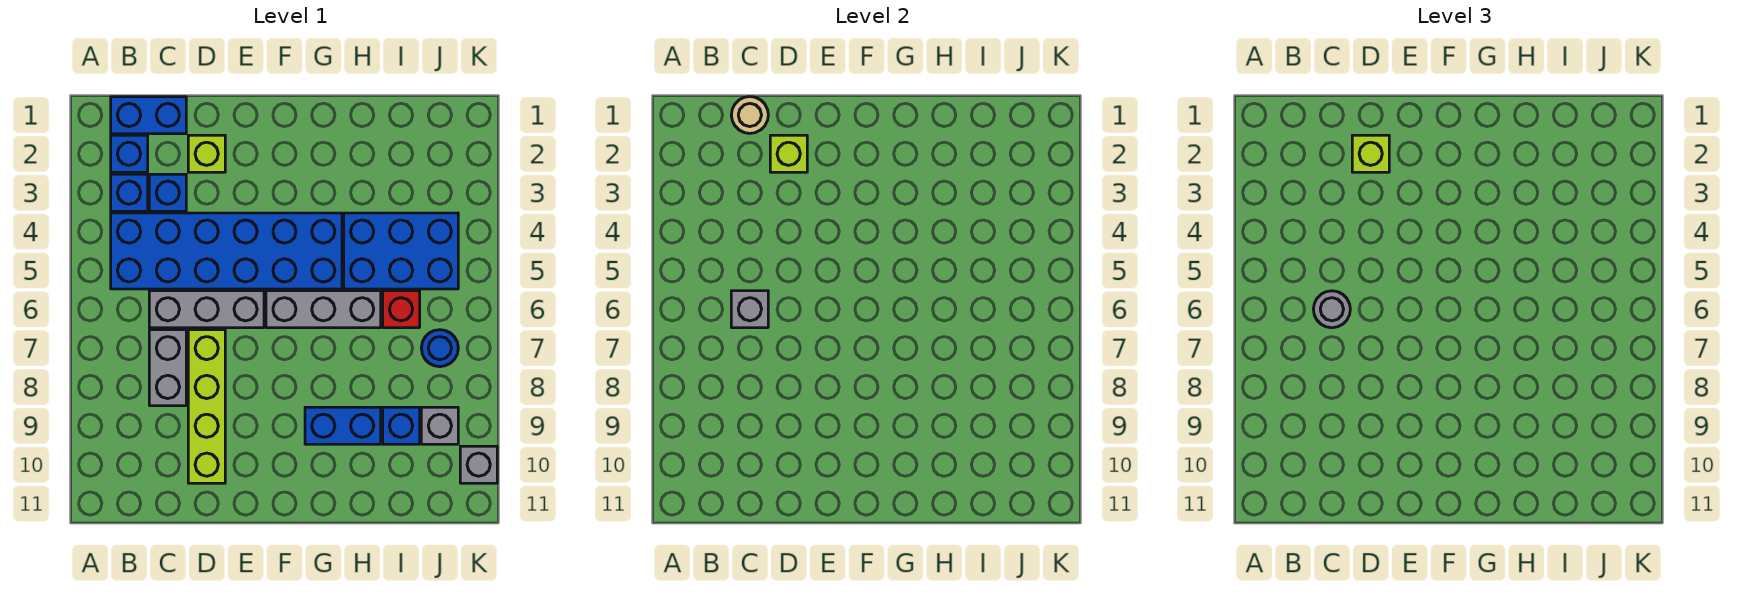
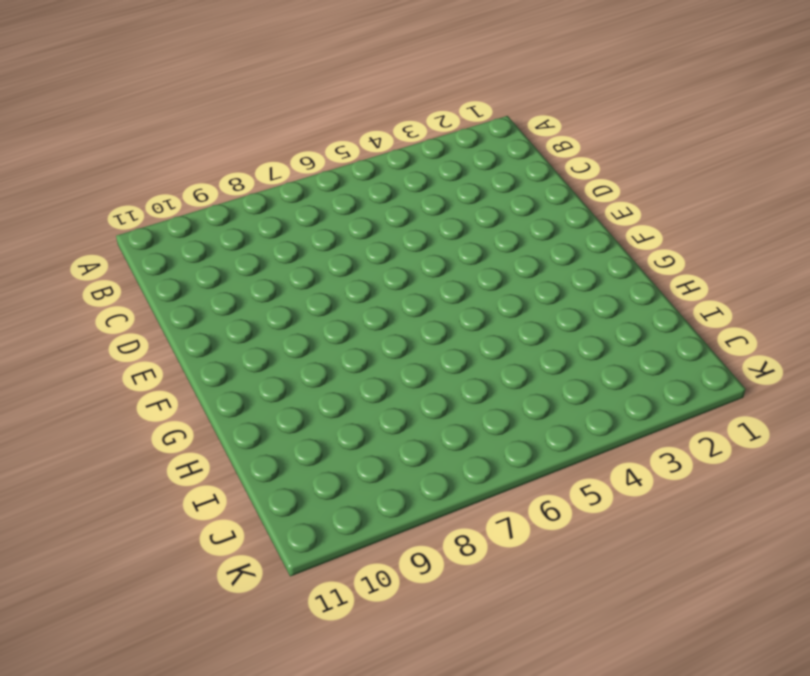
none -> blue 1x2 brick [111,97,186,134]
none -> blue 1x1 brick [111,135,148,172]
none -> blue 1x1 brick [111,174,148,211]

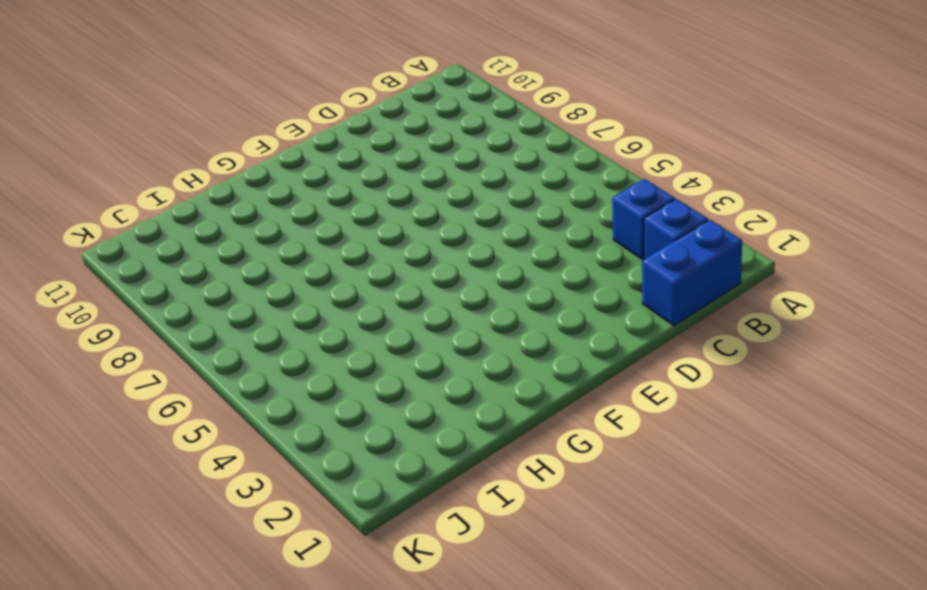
none -> blue 2x6 brick [111,213,342,289]
none -> blue 1x1 brick [149,174,186,211]
none -> grey 1x3 brick [149,291,264,328]

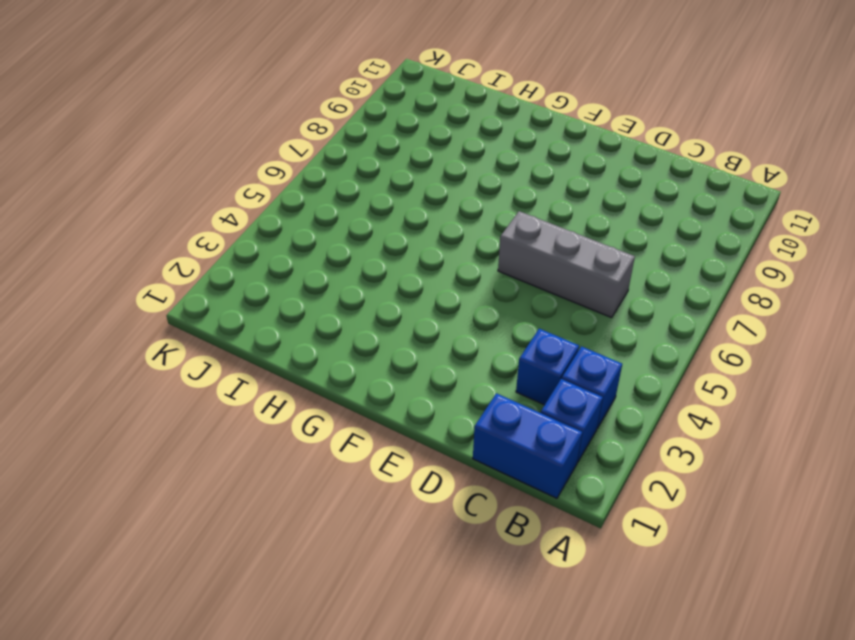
none -> blue 2x6 brick [111,213,342,289]
none -> grey 1x2 brick [149,330,186,406]
none -> lime 1x1 brick [188,135,225,172]

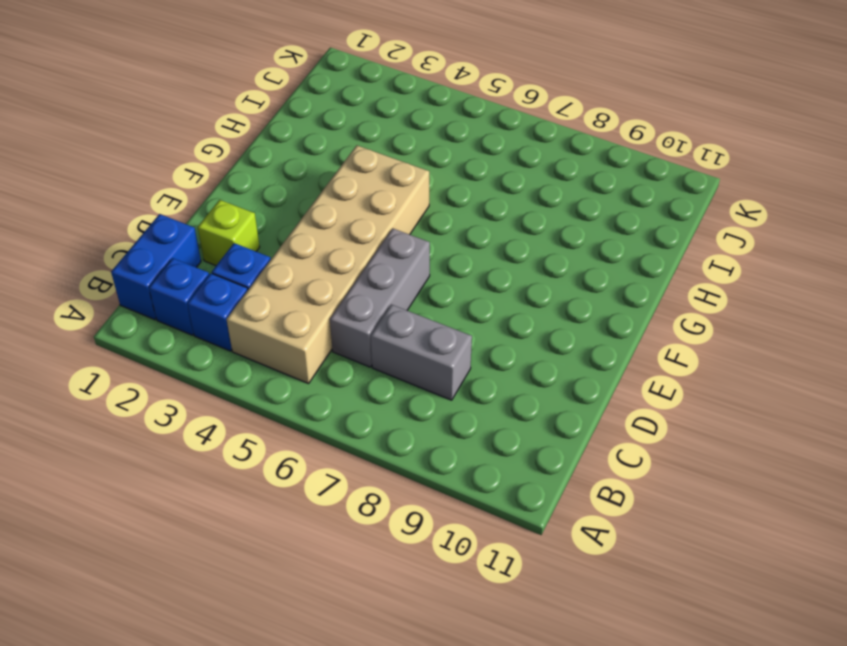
tan 2x6 brick [227,146,429,384] -> blue 2x6 brick [111,213,342,289]
none -> lime 1x4 brick [188,330,225,483]
none -> grey 1x3 brick [266,291,381,328]
none -> blue 1x2 brick [305,407,381,444]

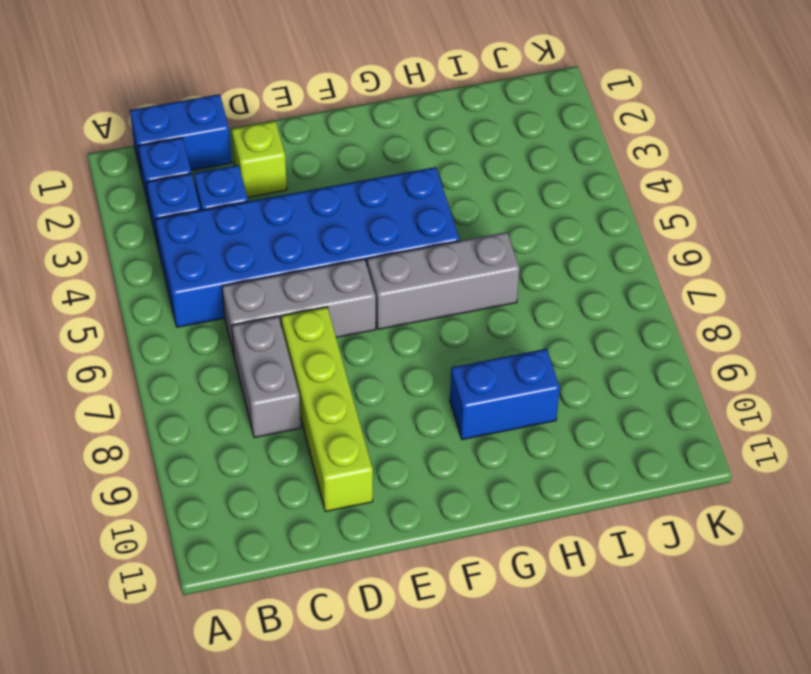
none -> blue 2x3 brick [344,213,458,289]
none -> red 1x1 brick [383,291,420,328]
none -> blue 1x1 brick [383,407,420,444]

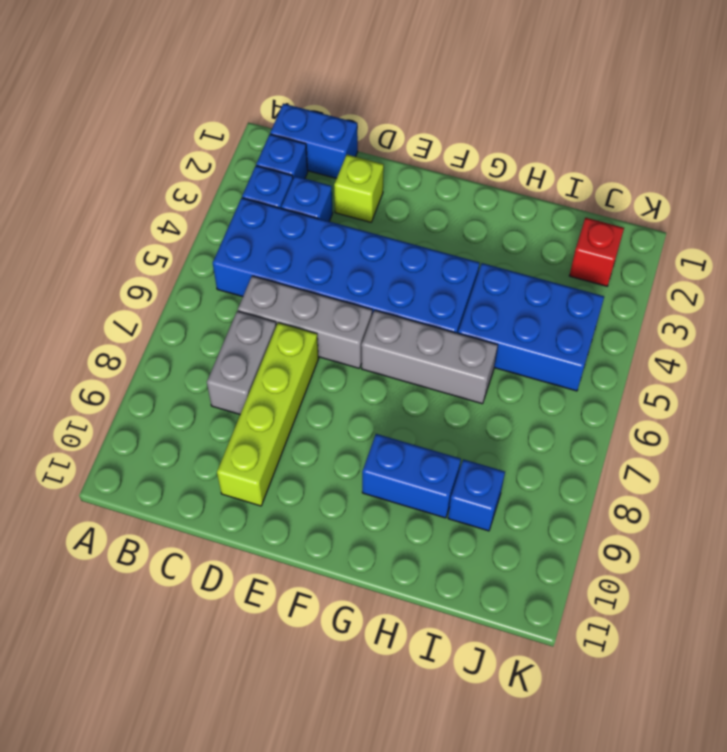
red 1x1 brick [569,218,624,286] -> red 1x1 brick moved to [383,291,420,328]
none -> blue 1x1 round brick [421,330,458,367]
none -> grey 1x1 brick [421,407,458,444]
none -> grey 1x1 brick [460,446,497,483]

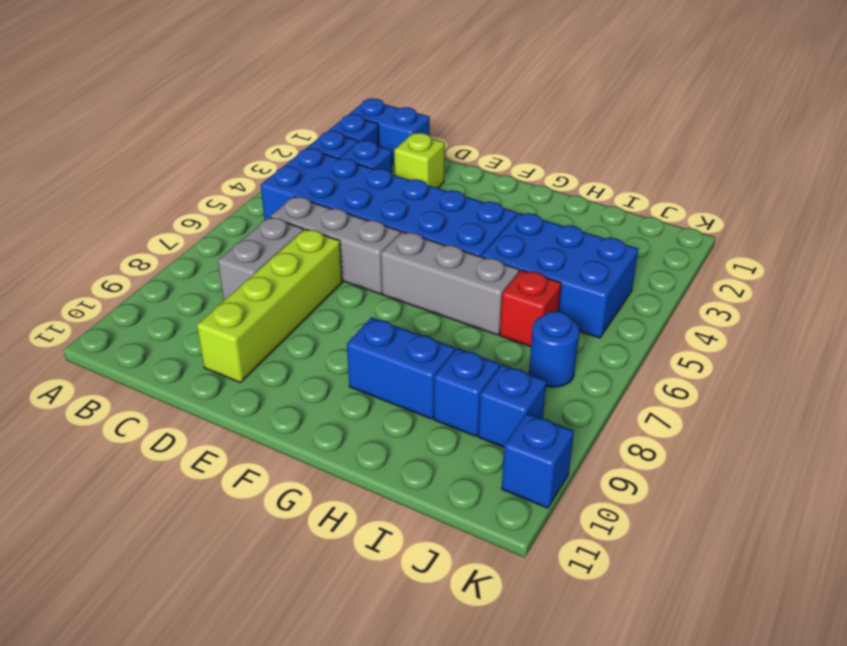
blue 1x1 brick [478,364,546,447] -> grey 1x1 brick [421,407,458,444]
blue 1x1 brick [502,413,574,508] -> grey 1x1 brick [460,446,497,483]
none -> tan 1x1 round brick [731,97,768,133]
none -> grey 1x1 brick [731,291,768,328]
none -> lime 1x1 brick [770,135,807,172]

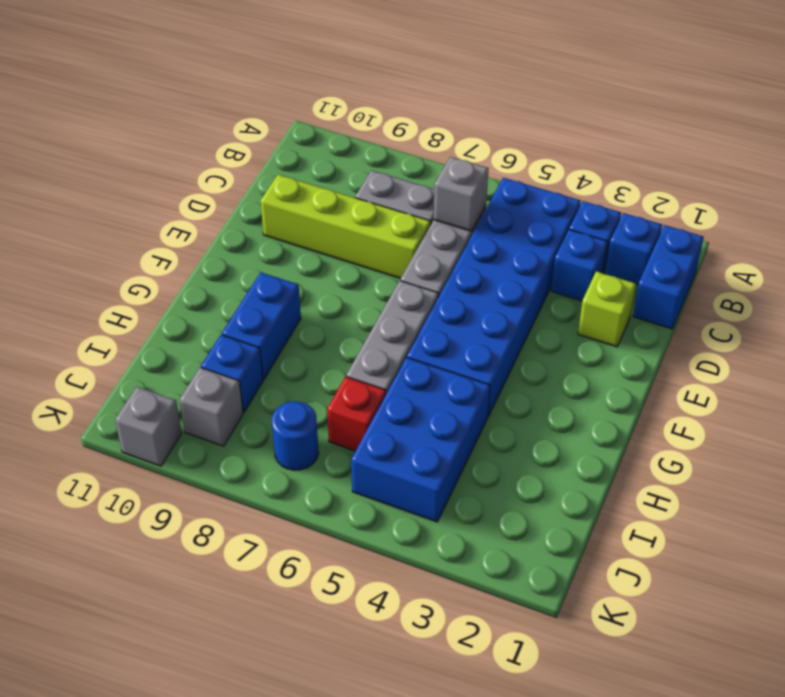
none -> tan 1x1 round brick [731,97,768,133]
none -> lime 1x1 brick [770,135,807,172]
none -> grey 1x1 round brick [1313,291,1350,328]

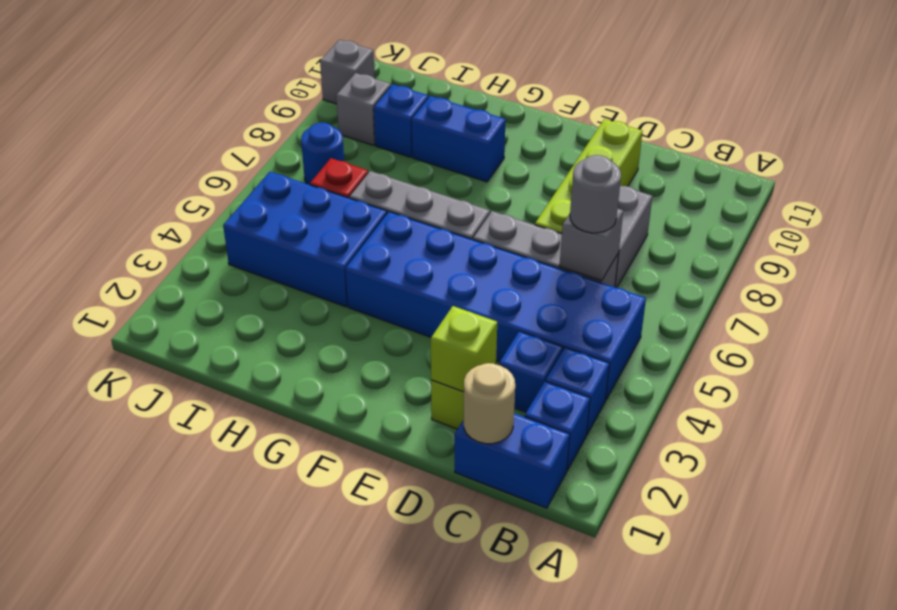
none -> lime 1x1 brick [1352,135,1389,172]

